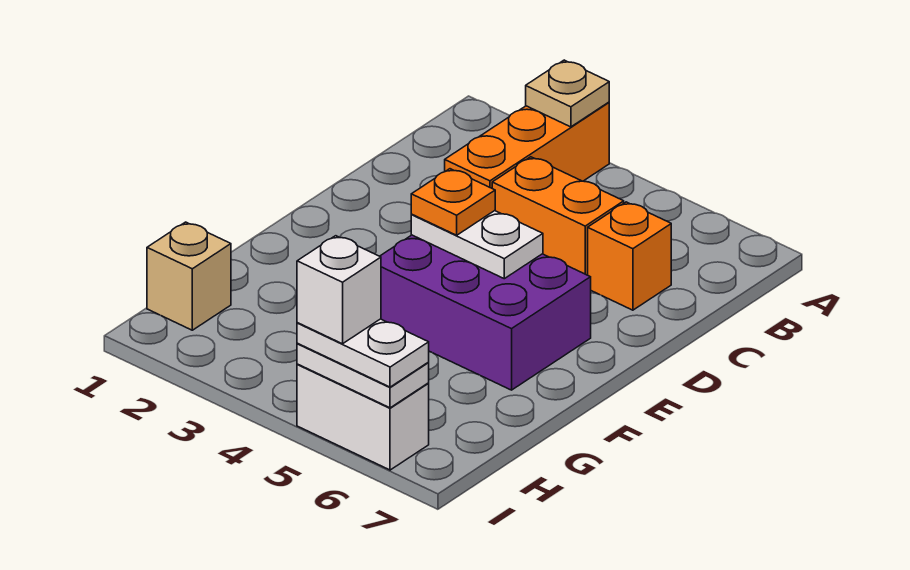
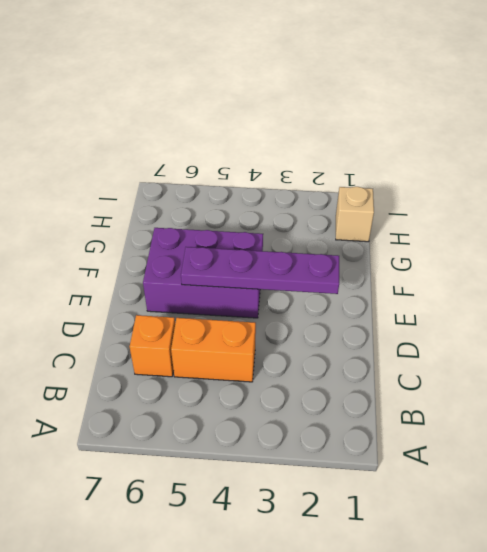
purple 1x4 plate [181,247,339,294] -> white 1x2 plate [411,211,543,279]
none -> orange 1x3 brick [445,102,609,188]
none -> white 1x2 brick [297,364,429,470]
none -> tan 1x1 plate [526,60,609,127]

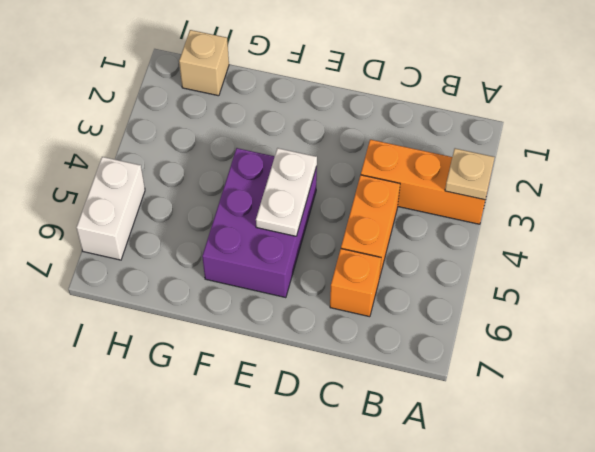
none -> white 1x2 plate [297,344,429,408]
none -> orange 1x1 plate [411,169,495,235]
none -> white 1x2 plate [297,319,429,387]

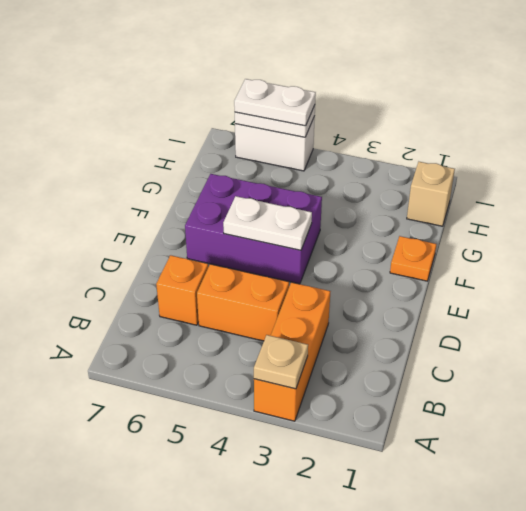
orange 1x1 plate [390,236,436,281] -> orange 1x1 plate moved to [411,169,495,235]
none -> white 1x1 brick [297,236,381,344]

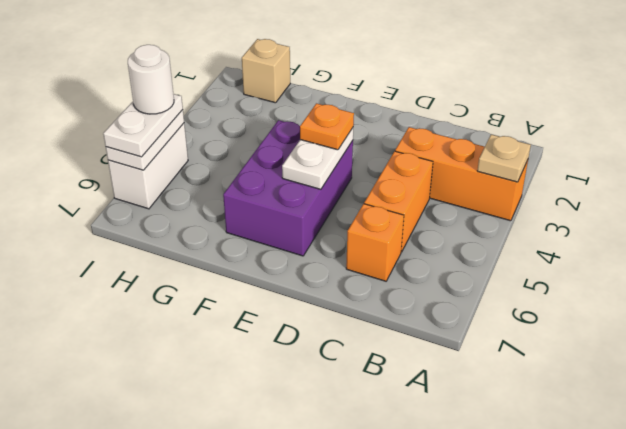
white 1x1 round brick [128,45,174,114] -> white 1x1 brick [297,236,381,344]

